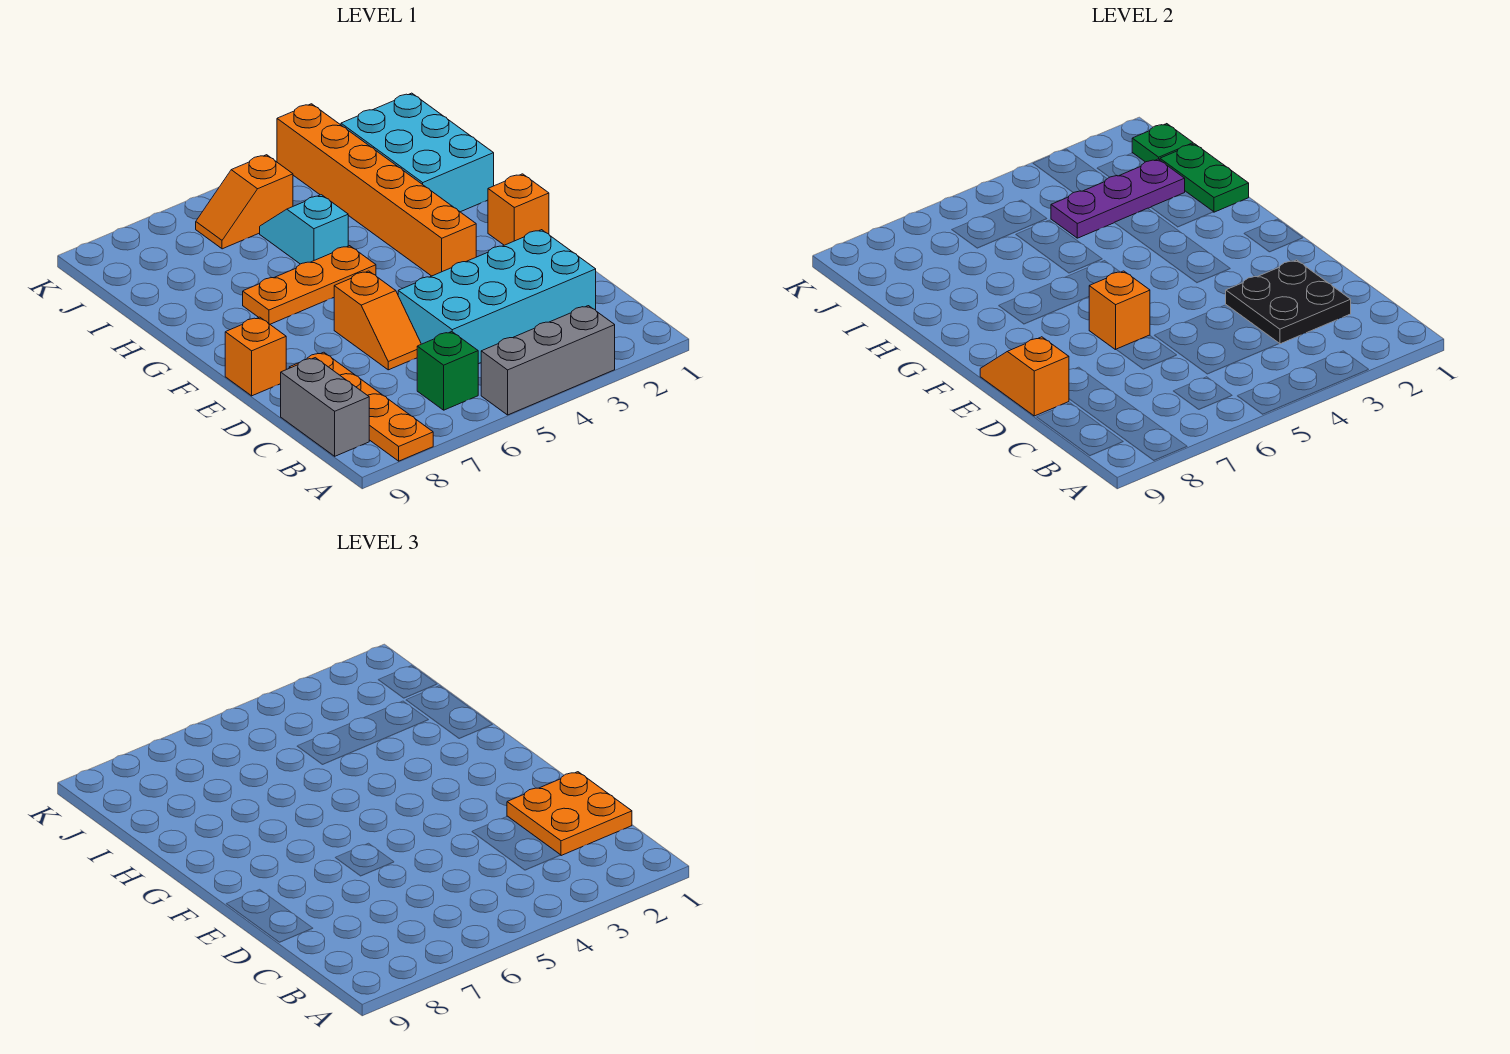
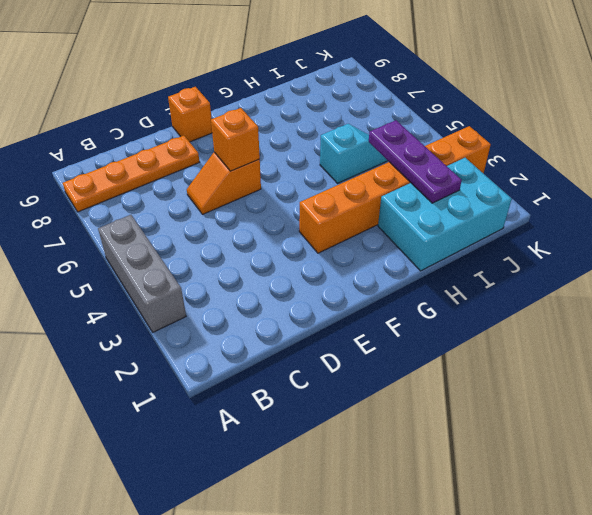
none -> green 1x1 brick [417,332,478,410]
none -> grey 1x2 brick [281,358,369,456]
none -> cyan 2x4 brick [398,230,596,364]

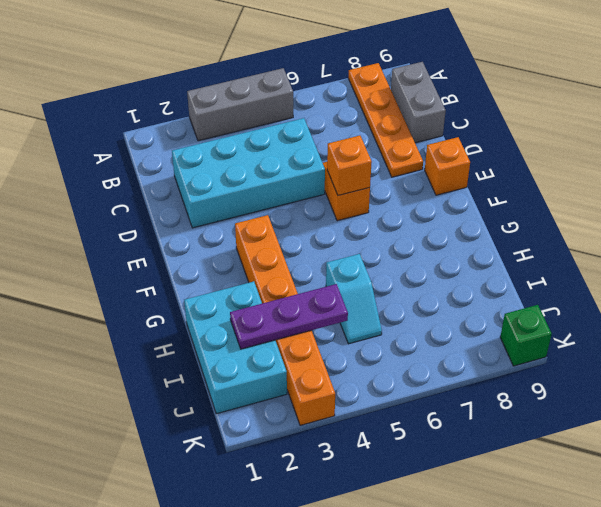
green 1x1 brick [500,305,551,366] -> green 1x1 brick moved to [417,332,478,410]
none -> orange 1x1 brick [488,174,549,245]
none -> orange 1x3 plate [243,246,376,324]
none -> orange 1x2 slope [196,155,293,249]

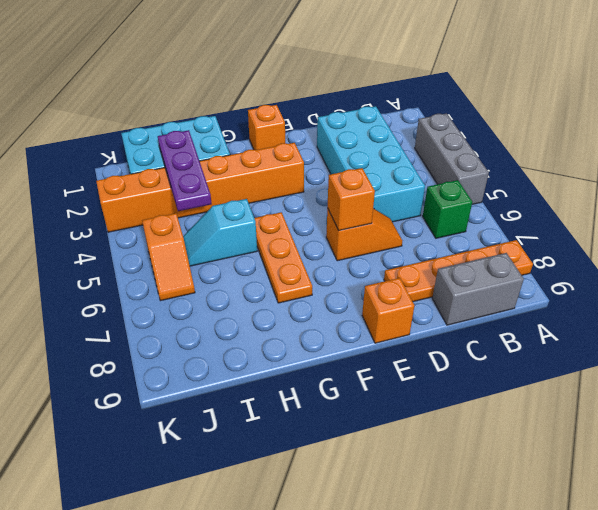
none -> black 2x2 plate [1226,260,1351,344]
none -> orange 1x2 slope [980,337,1069,416]
none -> green 1x2 plate [1160,144,1249,212]

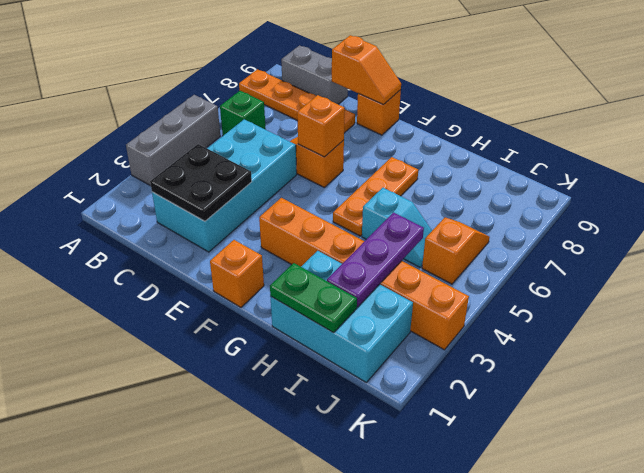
none -> green 1x1 plate [1132,124,1193,162]
none -> orange 2x2 plate [507,772,632,856]

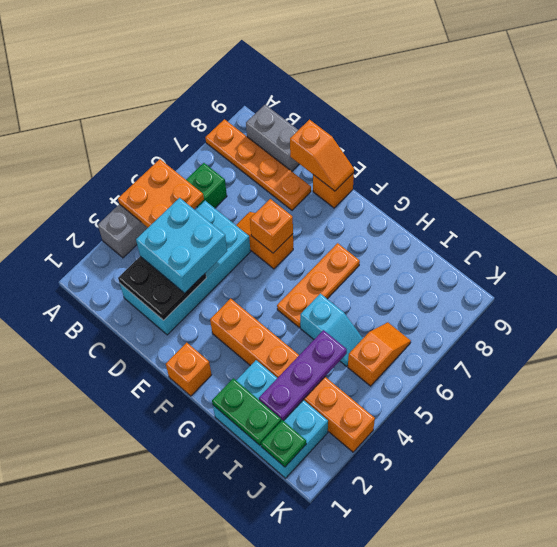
orange 2x2 plate [118,159,204,227] -> orange 2x2 plate moved to [507,772,632,856]
cyan 2x2 brick [136,198,227,293] -> none

